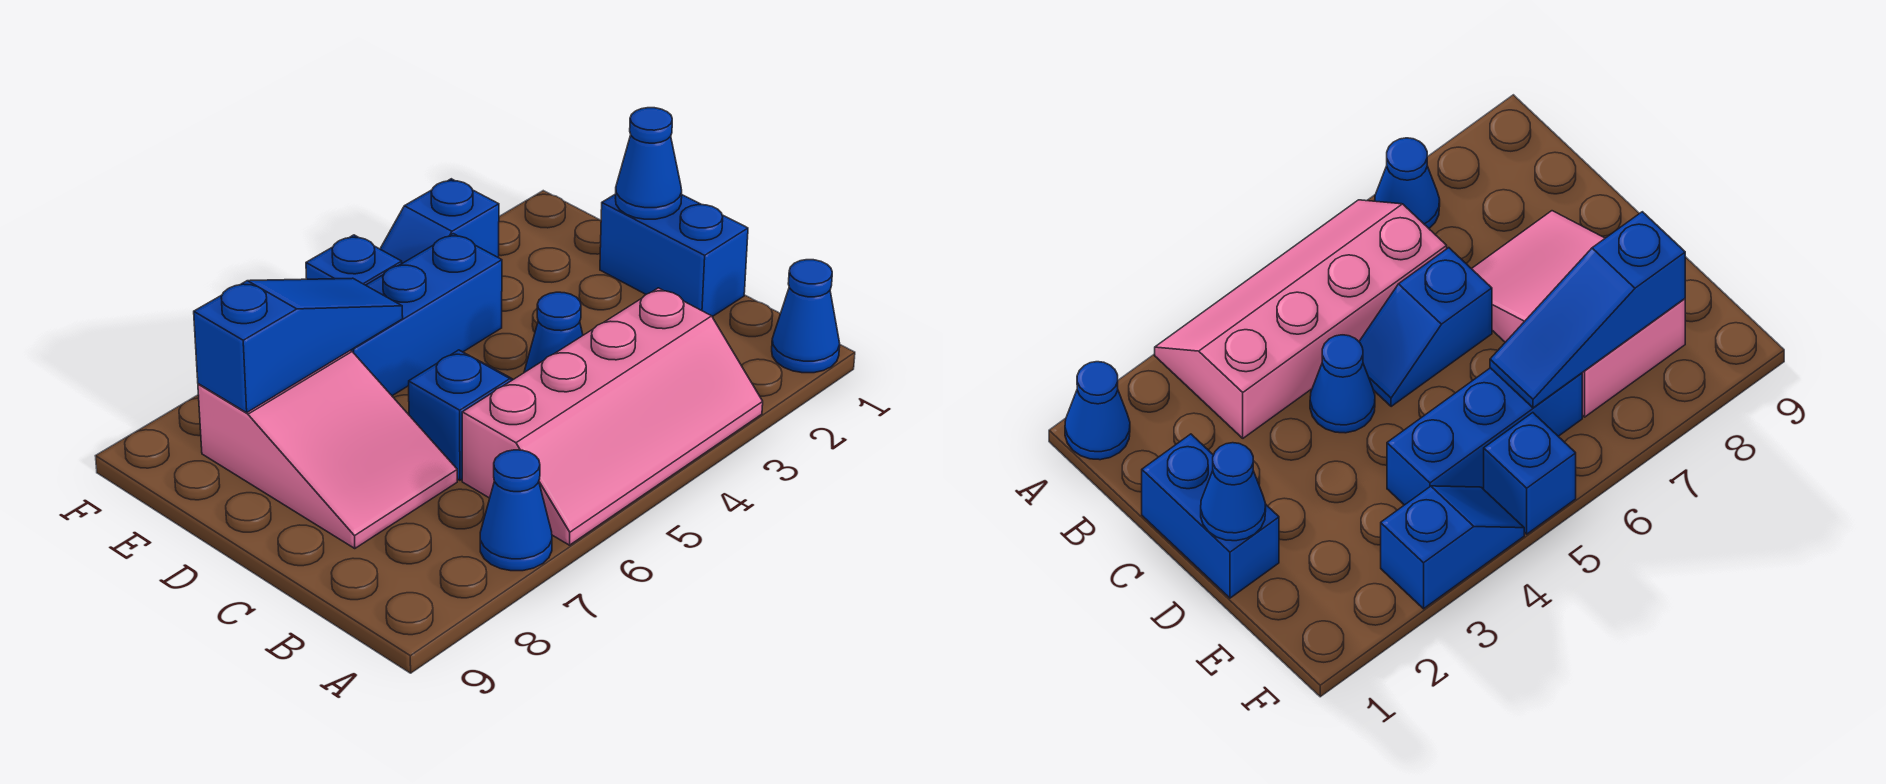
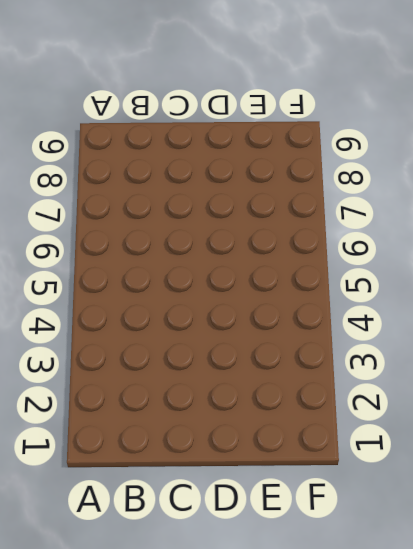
none -> blue 1x1 cone [772,260,840,373]
none -> pink 2x4 slope [462,288,763,545]
none -> blue 1x1 cone [480,450,552,571]

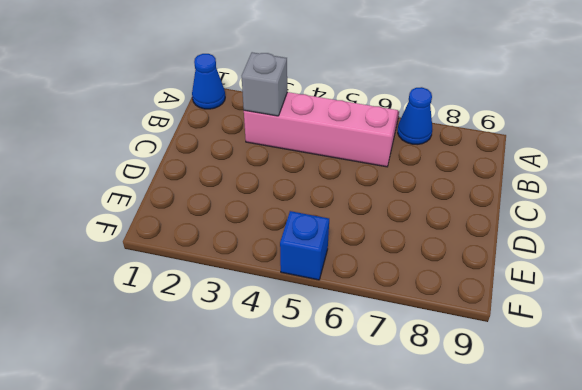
grey 1x1 brick [242,52,287,116] -> none
none -> blue 1x2 brick [600,194,748,317]
none -> blue 1x1 cone [524,292,583,373]
none -> blue 1x2 slope [409,350,513,480]

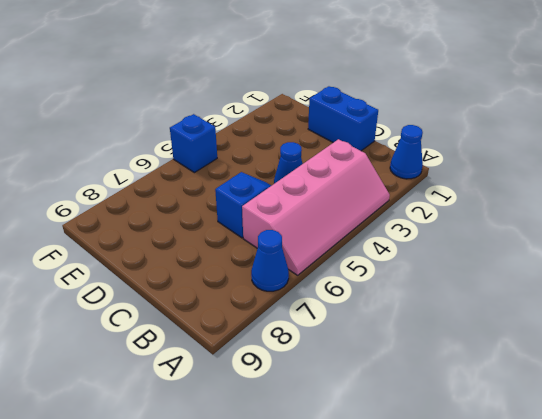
none -> pink 2x3 slope [198,350,457,549]
none -> blue 1x3 brick [351,234,502,396]
none -> blue 1x2 slope [380,179,499,263]

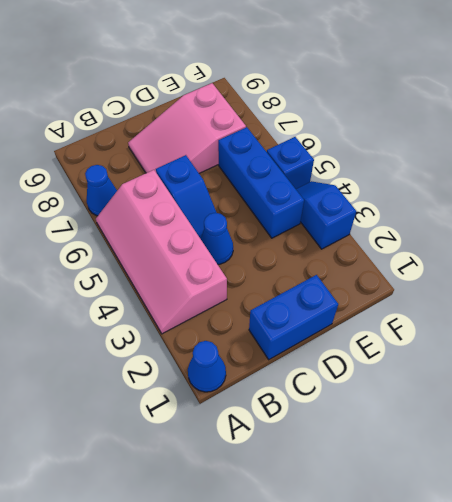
none -> blue 1x1 cone [615,108,682,219]
none -> blue 1x3 slope [194,278,403,413]

